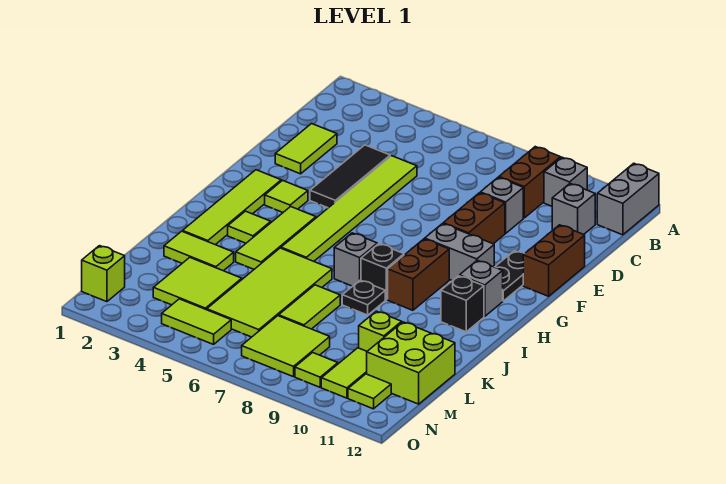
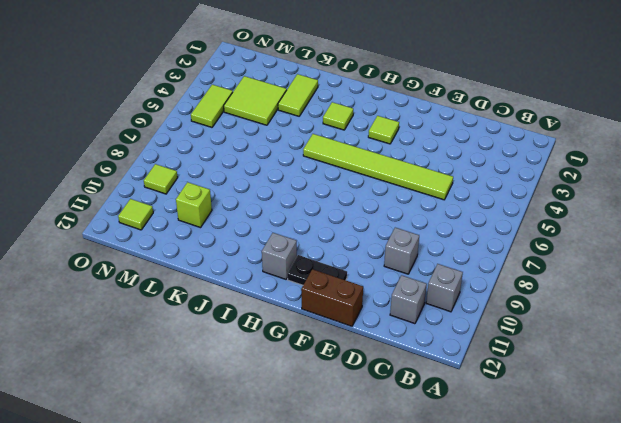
none -> grey 1x2 brick [597,163,659,235]
none -> brown 1x2 brick [499,147,561,218]
none -> lime 1x2 tile [275,124,337,174]
none -> black 1x3 tile [310,145,390,208]

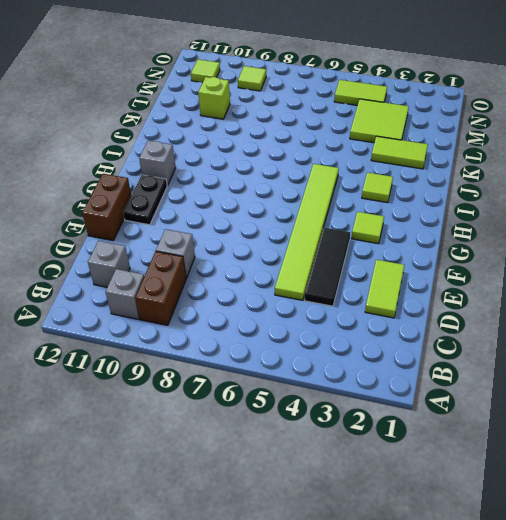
none -> grey 1x2 brick [597,163,659,235]
none -> brown 1x2 brick [443,193,505,244]
none -> lime 1x4 tile [183,170,281,245]
none -> grey 1x2 brick [425,224,494,281]

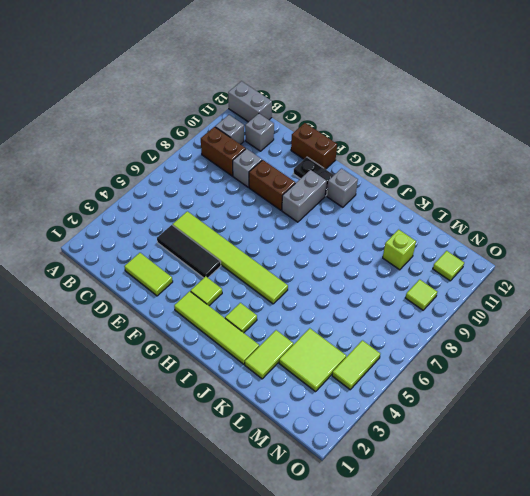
none -> lime 1x3 tile [236,207,316,269]
none -> brown 1x2 brick [388,239,449,310]
none -> grey 1x1 brick [334,233,377,286]
none -> black 1x1 brick [361,244,404,300]

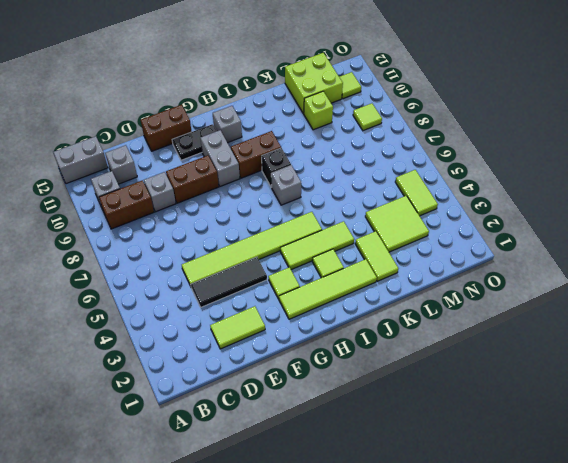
none -> black 1x1 brick [441,276,484,332]
none -> lime 2x4 tile [207,248,332,337]
none -> black 1x1 plate [342,280,385,315]
none -> lime 1x2 tile [279,285,340,329]

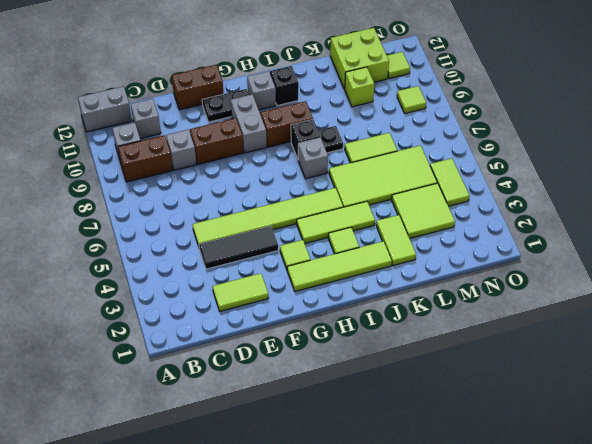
none -> lime 2x2 tile [242,316,330,377]
none -> lime 1x2 tile [321,348,367,398]
none -> lime 1x1 brick [82,246,125,302]

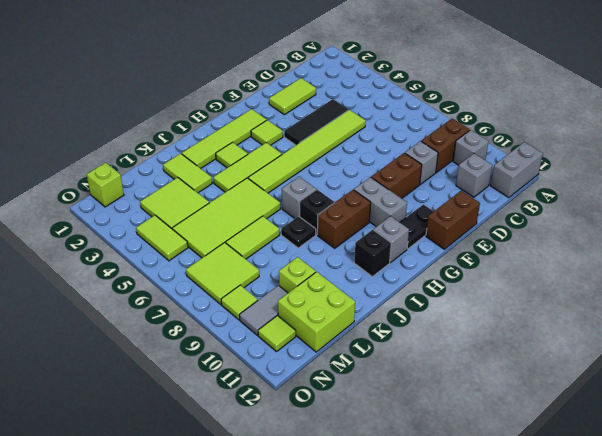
grey 1x2 tile [239,285,288,335] -> lime 1x2 tile [321,348,367,398]

